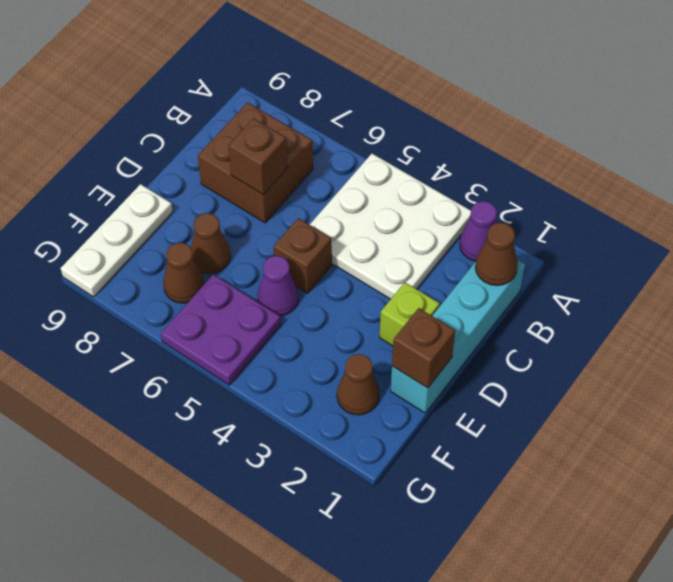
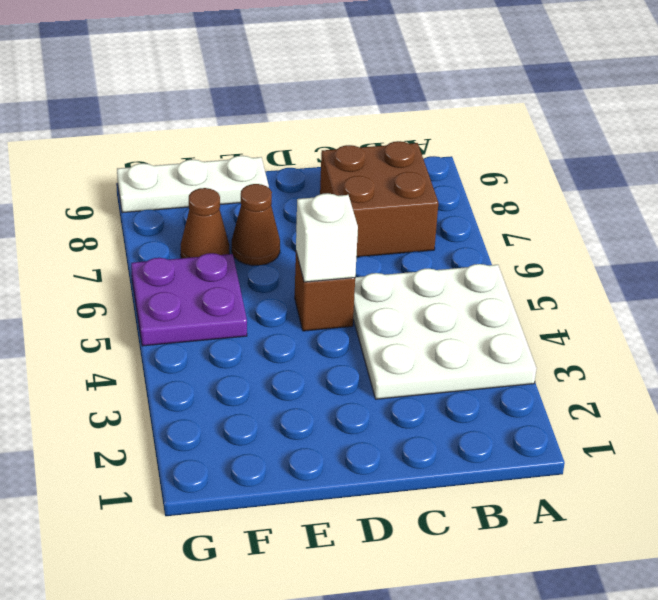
white 1x1 brick [296,193,358,282] -> none
none -> purple 1x1 cone [460,201,497,261]
none -> cyan 1x4 brick [391,260,525,413]
none -> lime 1x1 brick [380,282,440,346]

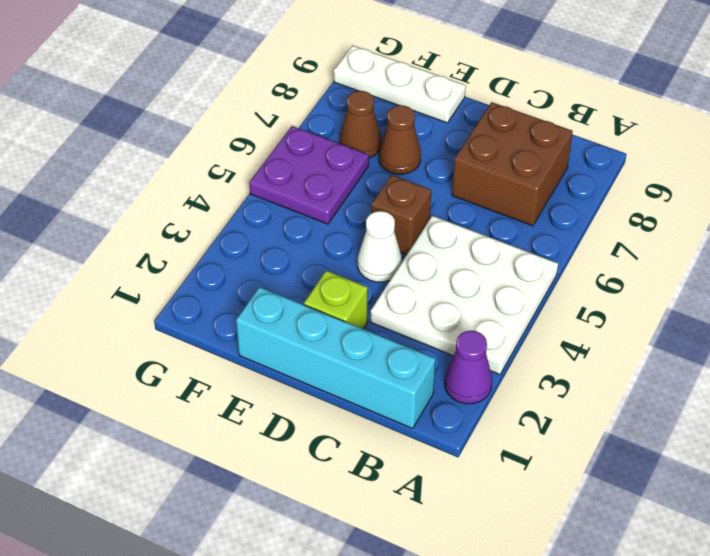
white 1x1 cone [358,211,402,282] -> none
none -> purple 1x1 cone [257,256,298,316]
none -> brown 1x1 cone [337,354,379,415]
none -> brown 1x1 cone [475,223,518,286]

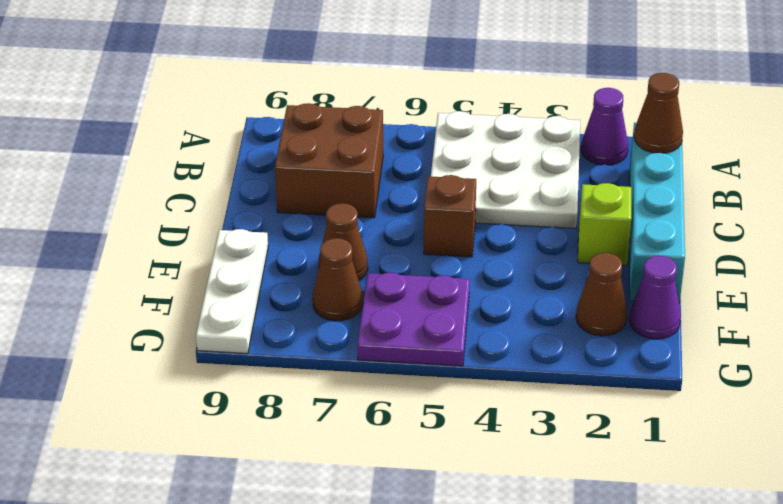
purple 1x1 cone [629,256,681,339] -> purple 1x1 cone moved to [257,256,298,316]
none -> brown 1x1 brick [228,118,288,194]
none -> brown 1x1 brick [392,308,455,388]

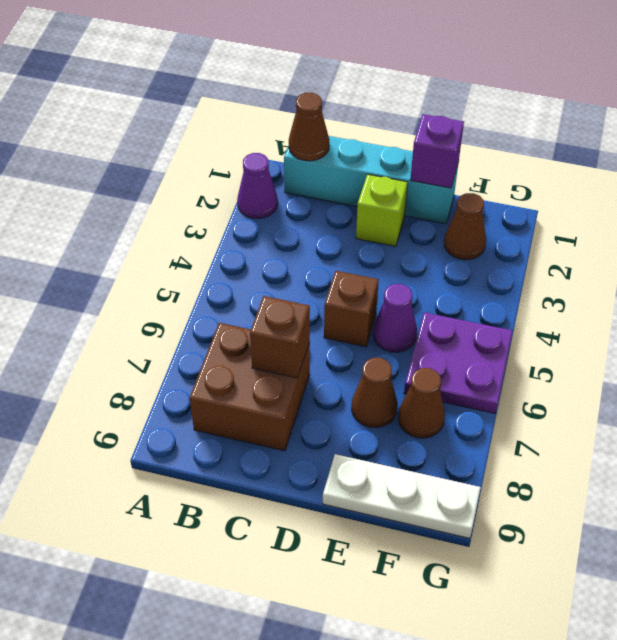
purple 1x1 brick [410,114,464,188] -> brown 1x1 brick [392,308,455,388]
none -> white 3x3 plate [310,154,471,299]

